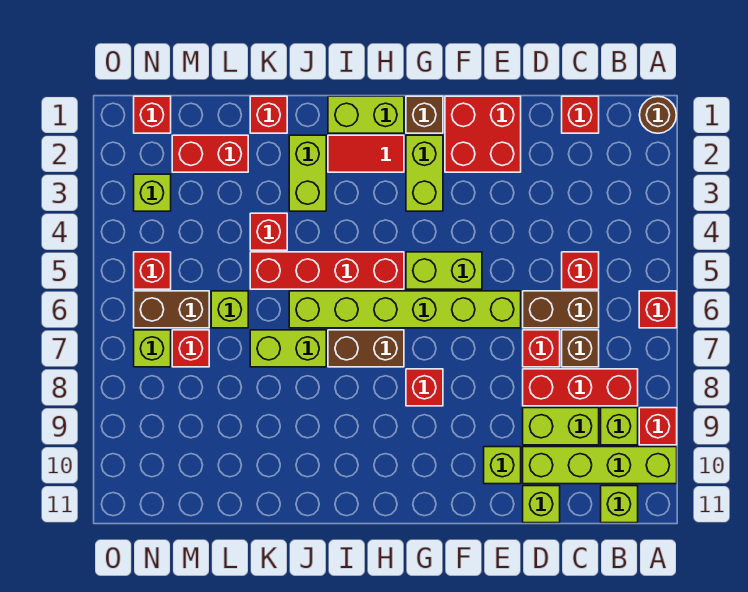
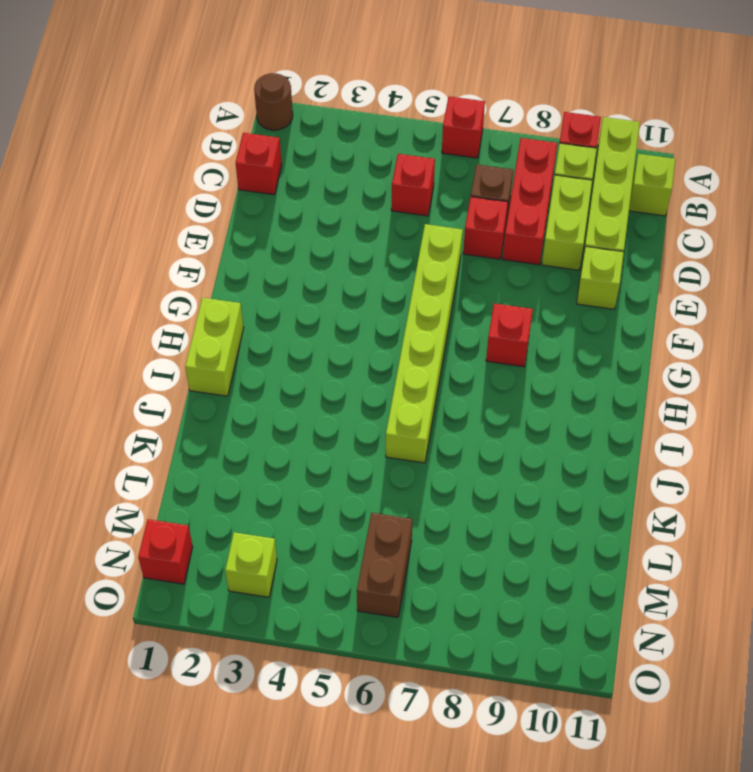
none -> brown 1x2 brick [523,291,599,328]
none -> lime 1x1 brick [523,486,560,523]
none -> red 2x2 brick [445,96,521,172]
none -> lime 1x2 brick [406,252,482,289]

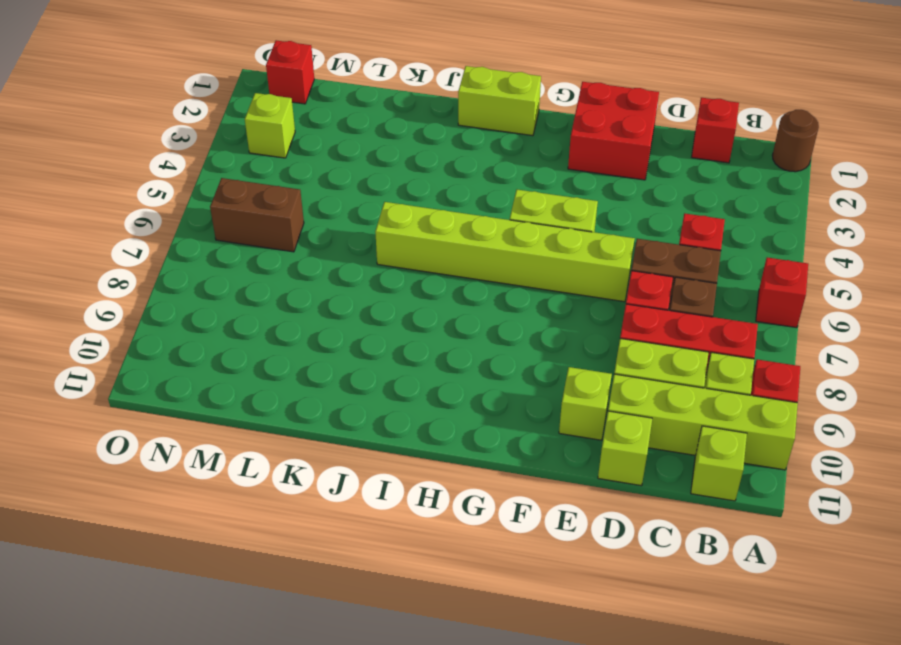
none -> brown 1x1 brick [406,96,443,133]
none -> lime 1x2 brick [406,135,443,211]
none -> red 1x1 brick [406,369,443,406]
none -> red 1x2 tile [328,135,404,172]

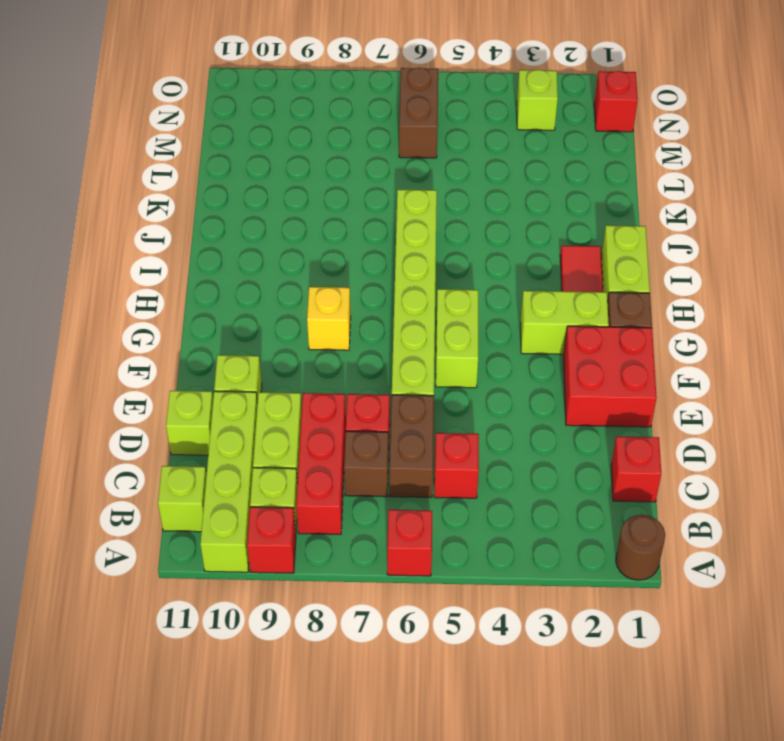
yellow 1x1 brick [307,287,351,350] -> red 1x1 brick [406,369,443,406]
none -> red 1x4 brick [250,252,404,289]
none -> brown 1x2 brick [328,330,404,367]
none -> lime 1x2 brick [289,135,326,211]
none -> lime 1x2 brick [250,330,326,367]

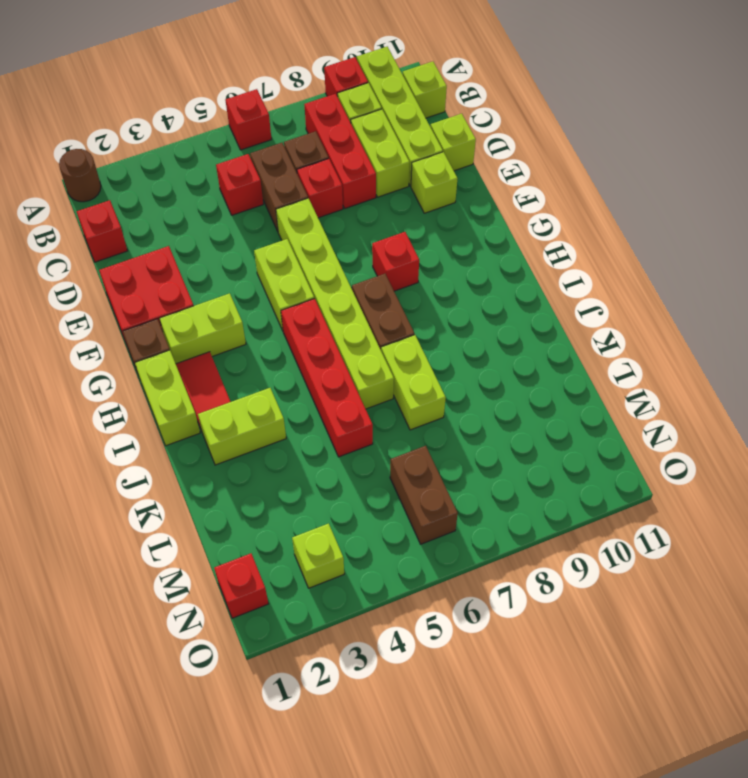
none -> red 1x1 brick [250,96,287,133]
none -> red 1x1 brick [250,213,287,250]
none -> red 1x2 brick [172,135,248,172]
none -> lime 1x1 brick [211,291,248,328]

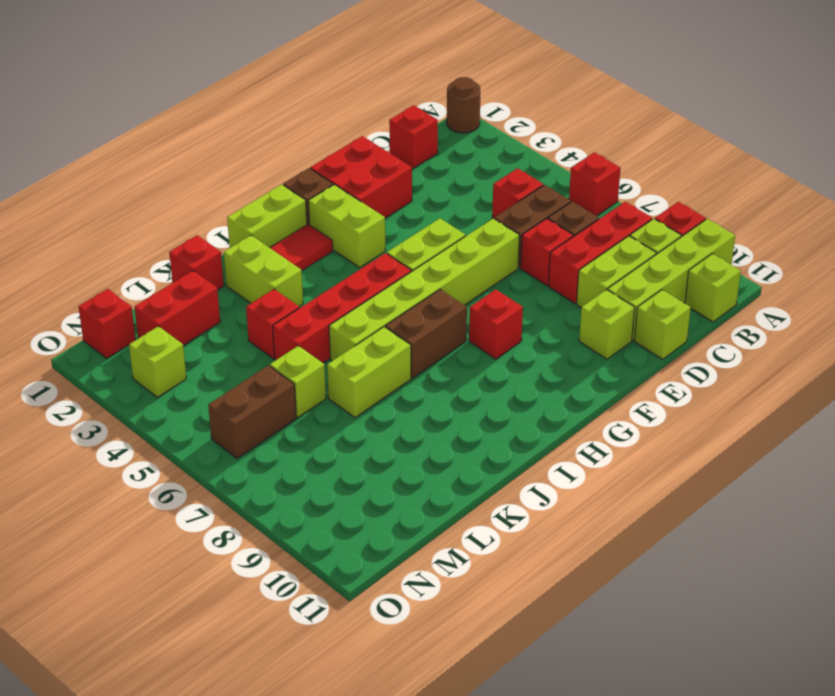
none -> red 1x1 brick [172,330,209,367]
none -> red 1x1 brick [134,252,171,289]
none -> lime 1x1 brick [134,330,171,367]

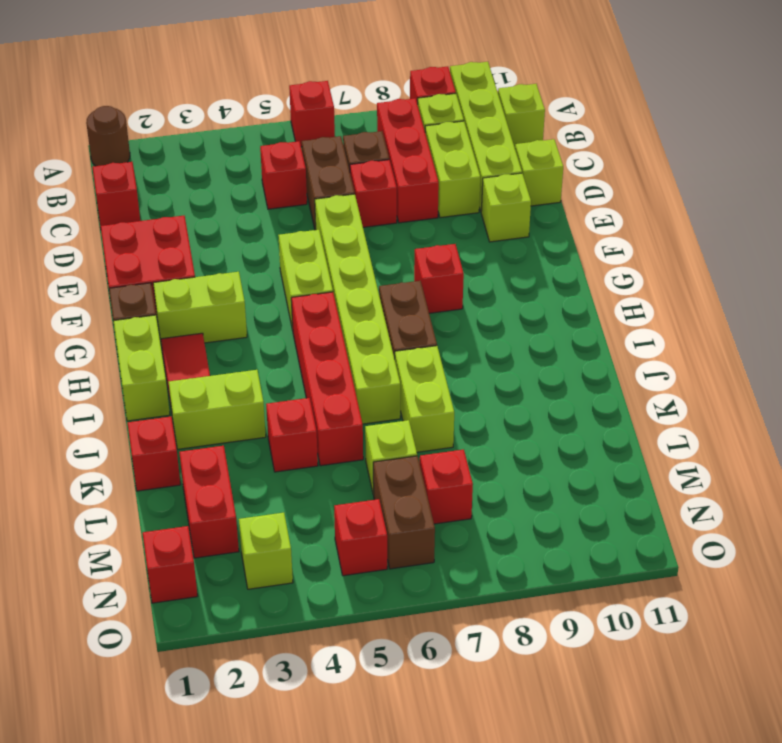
none -> lime 1x1 brick [134,330,171,367]

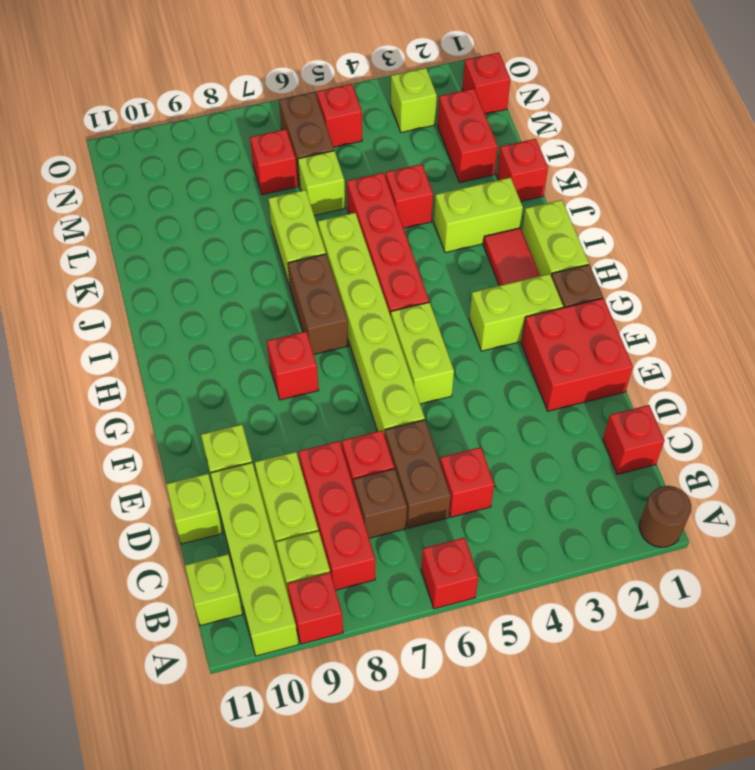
none -> lime 1x1 brick [134,330,171,367]

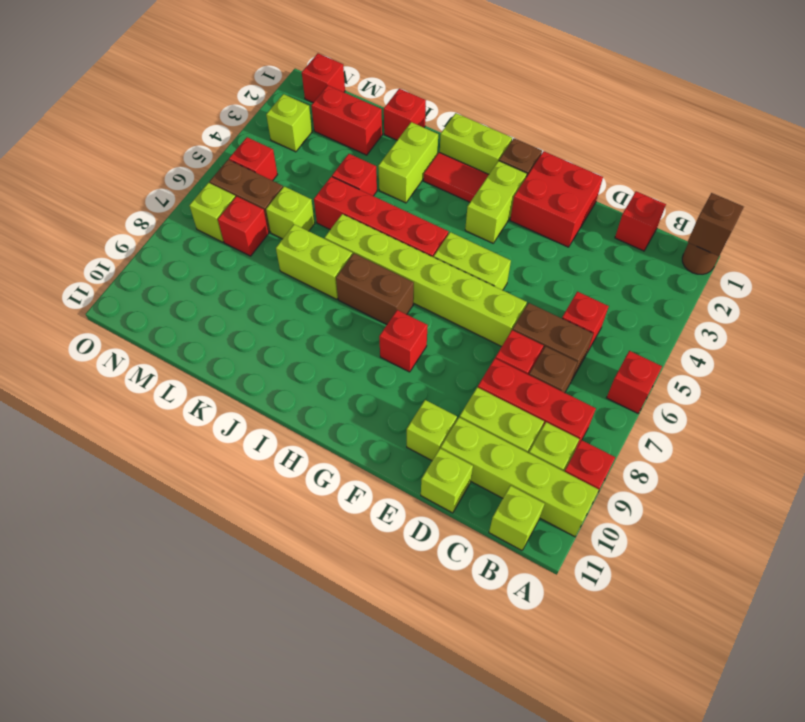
brown 1x1 brick [688,193,744,256] -> none

